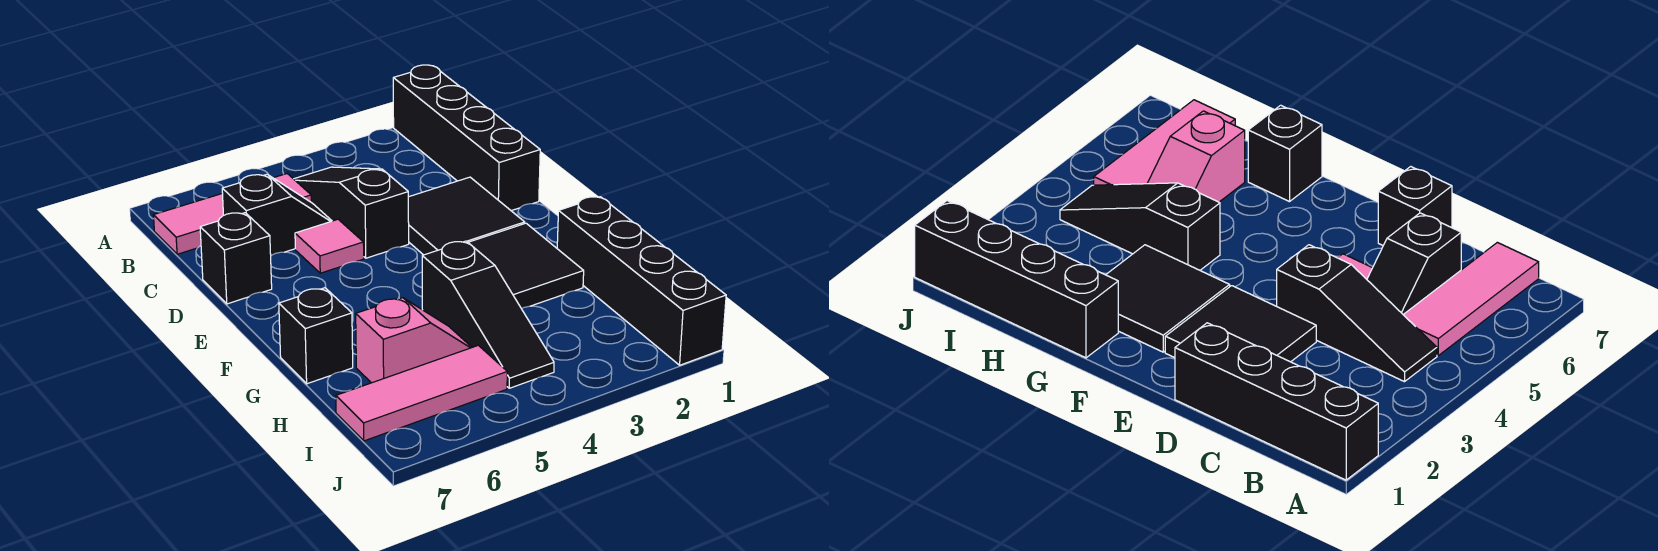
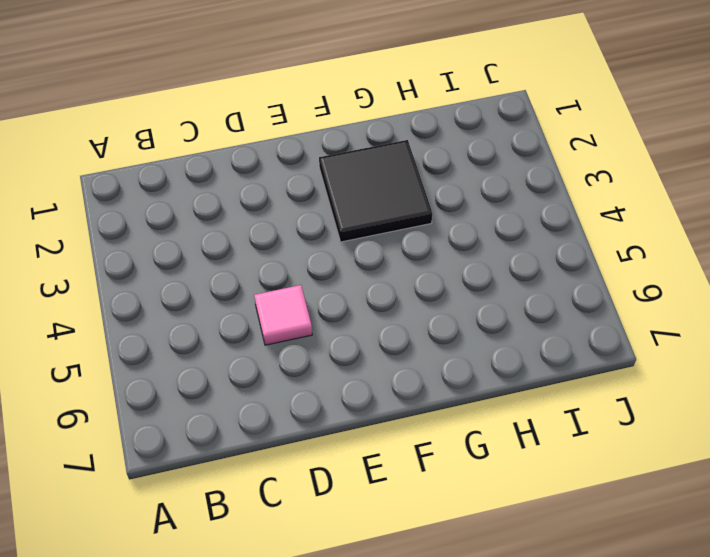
none -> black 1x4 brick [393,65,540,211]
none -> black 1x3 slope [294,167,409,258]
none -> pink 1x3 tile [153,174,311,254]

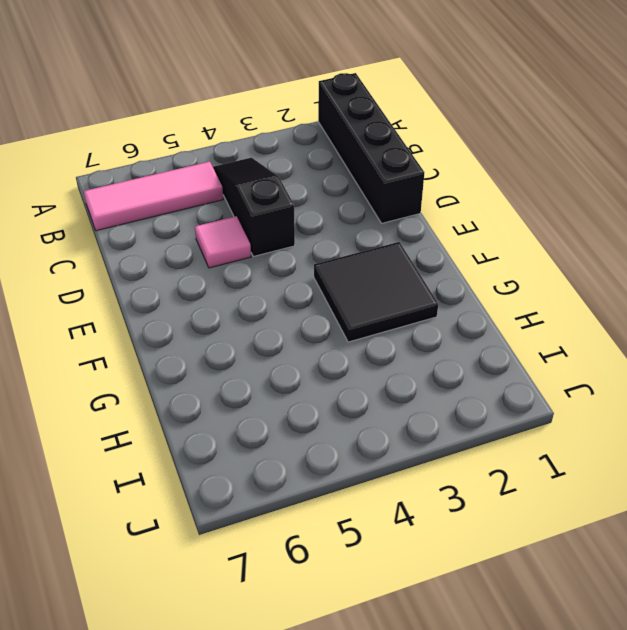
none -> black 1x2 slope [222,174,332,255]
none -> black 2x2 tile [408,177,525,255]
none -> black 1x1 brick [200,213,272,304]

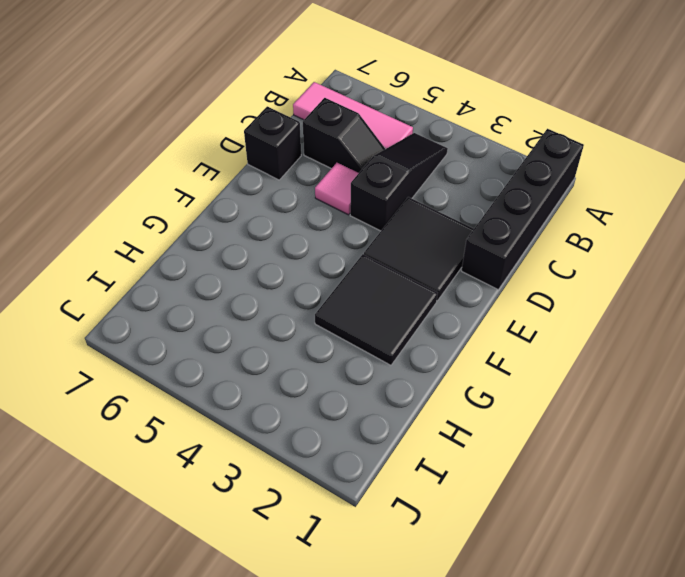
none -> black 1x4 brick [557,197,726,365]
none -> black 1x3 slope [422,241,554,388]
none -> black 1x1 brick [279,288,353,384]

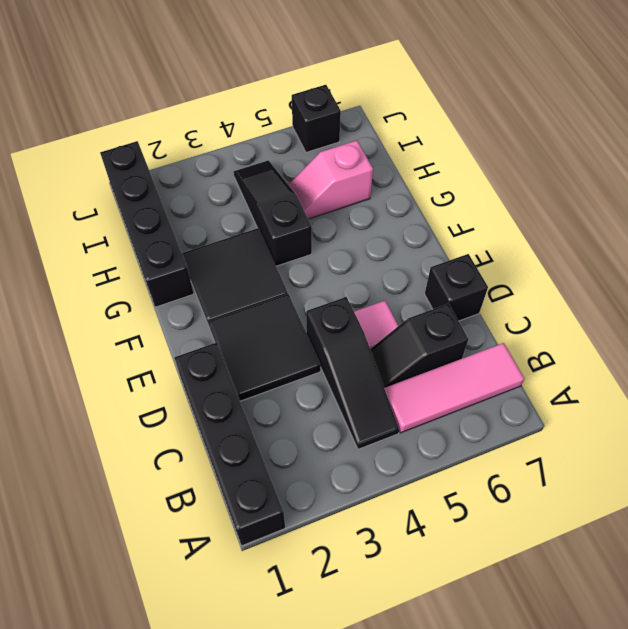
black 1x1 brick [292,85,341,152] -> black 1x1 brick moved to [279,288,353,384]
none -> pink 1x3 tile [336,345,507,441]

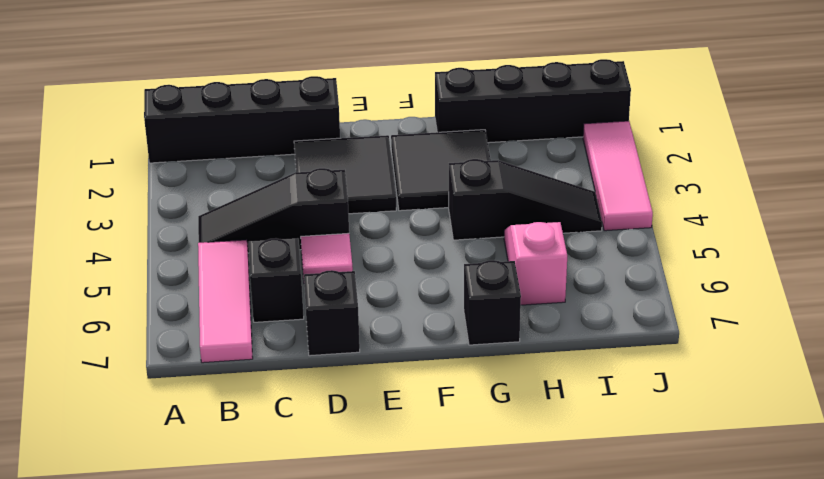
pink 1x3 tile [583,121,653,231] -> pink 1x3 tile moved to [336,345,507,441]

